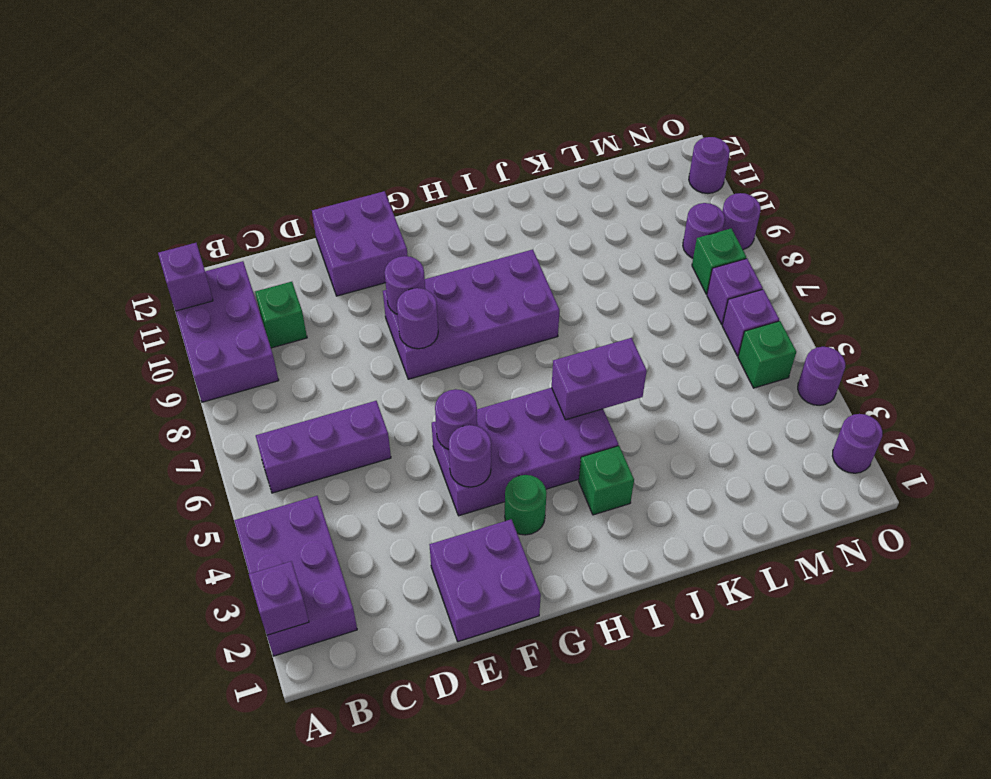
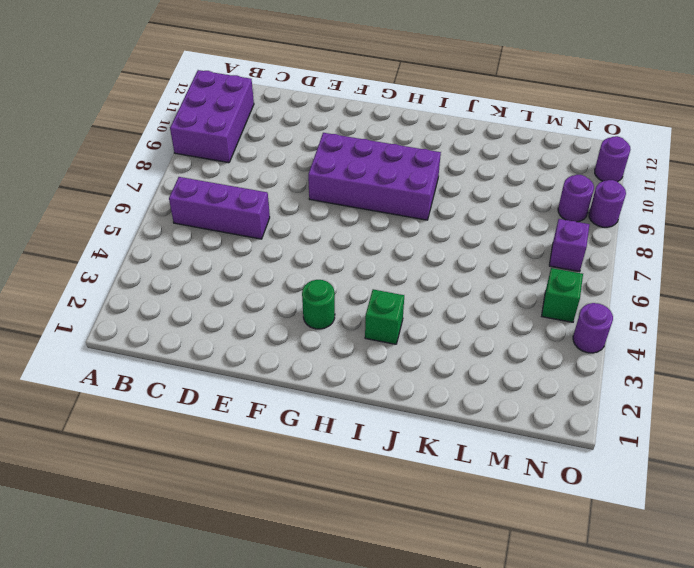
none -> purple 2x3 brick [234,496,357,656]
none -> green 1x1 brick [255,282,307,348]
none -> purple 2x2 brick [429,519,541,642]

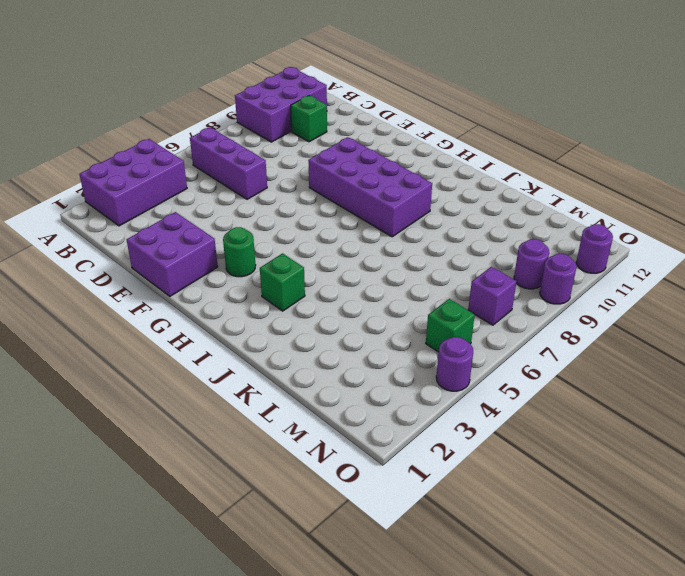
none -> purple 2x2 brick [312,191,408,296]
none -> purple 2x4 brick [432,388,618,516]
none -> purple 1x1 brick [722,289,779,356]

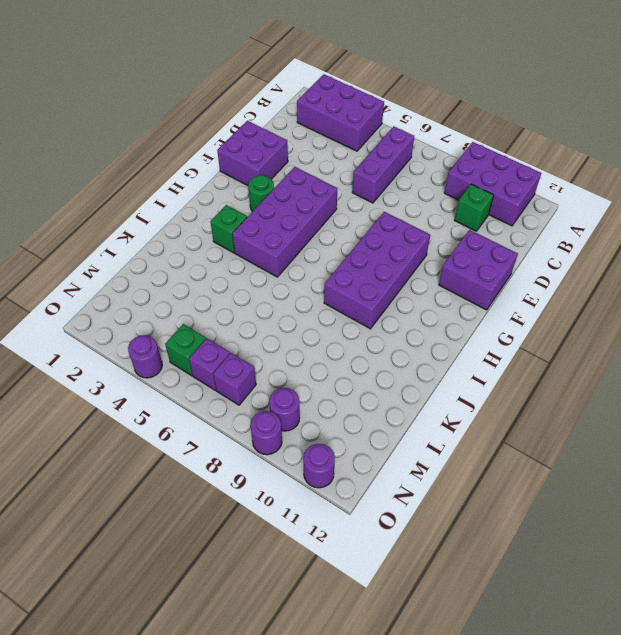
none -> green 1x1 brick [692,229,746,294]
none -> purple 1x1 round brick [833,414,882,473]
none -> purple 1x1 brick [249,561,309,635]

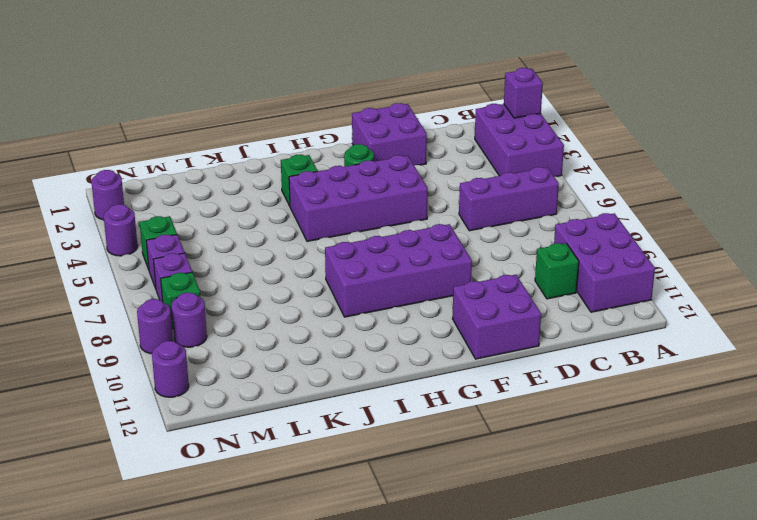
none -> purple 1x1 brick [158,243,213,311]
none -> purple 1x1 round brick [449,425,491,487]
none -> purple 1x1 round brick [435,389,477,449]

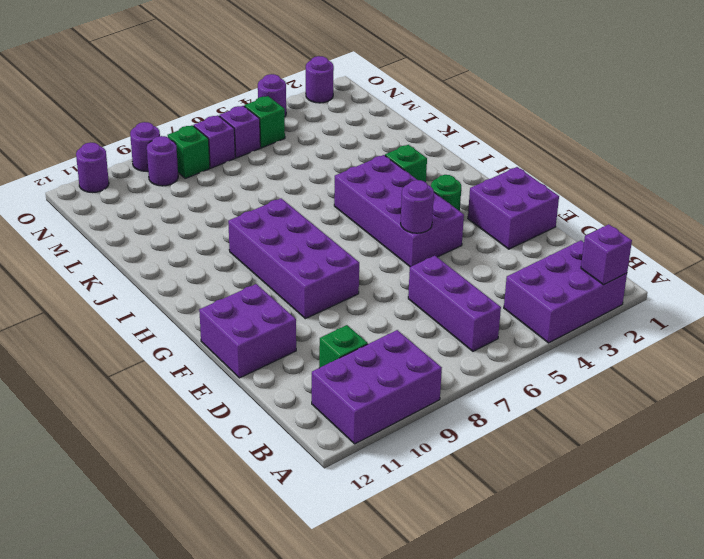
none -> purple 1x1 brick [158,243,213,311]
none -> purple 1x1 round brick [449,425,491,487]
none -> purple 1x1 round brick [397,288,438,349]

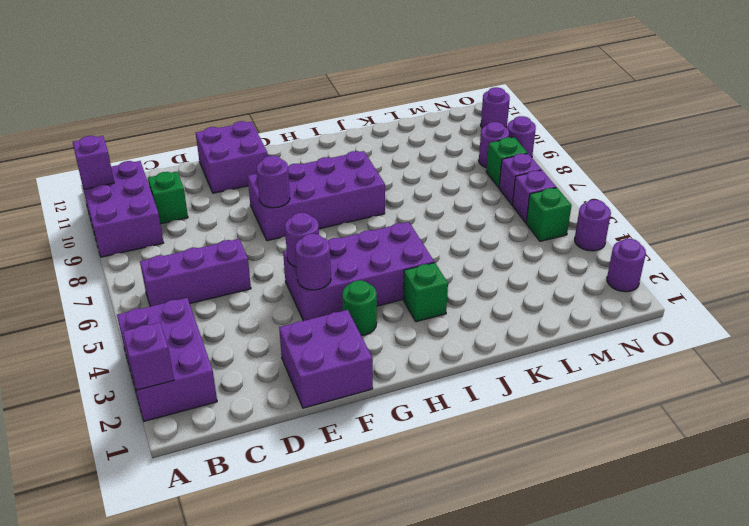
none -> purple 1x1 round brick [384,256,425,314]
none -> purple 1x2 brick [552,338,647,420]

